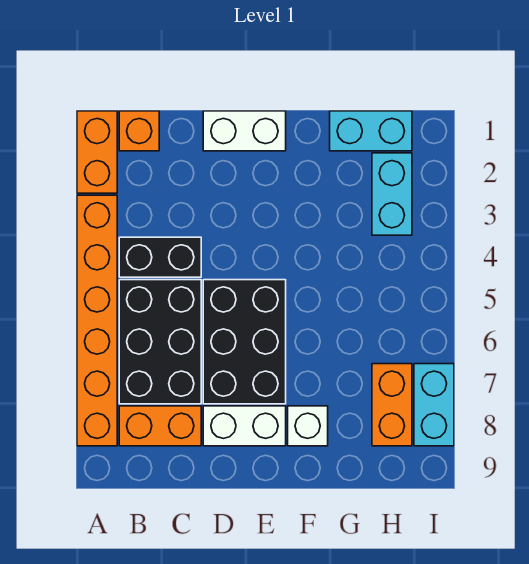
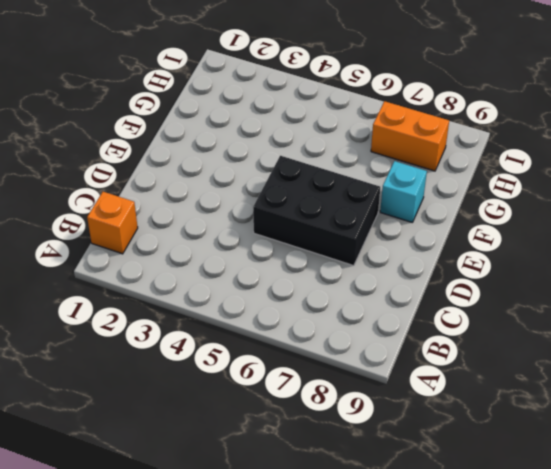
cyan 1x1 brick [380,161,427,222] -> white 1x1 brick [288,406,328,446]
none -> orange 1x2 brick [77,111,117,193]
none -> orange 1x6 brick [77,195,117,446]
none -> black 1x2 brick [119,237,201,277]

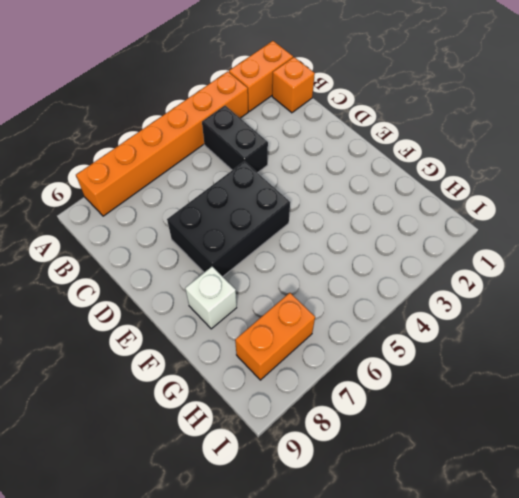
none -> black 2x3 brick [119,280,201,404]
none -> orange 1x2 brick [119,406,201,446]
none -> white 1x2 brick [203,111,286,151]

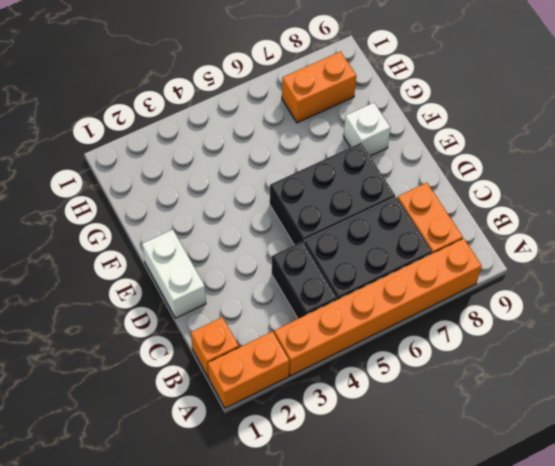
none -> white 1x2 brick [203,406,286,446]
none -> cyan 1x2 brick [330,111,412,151]
none -> cyan 1x2 brick [372,153,412,235]

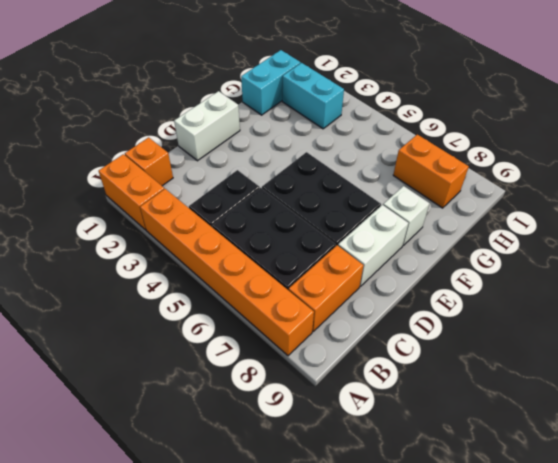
none -> cyan 1x2 brick [414,364,454,446]

